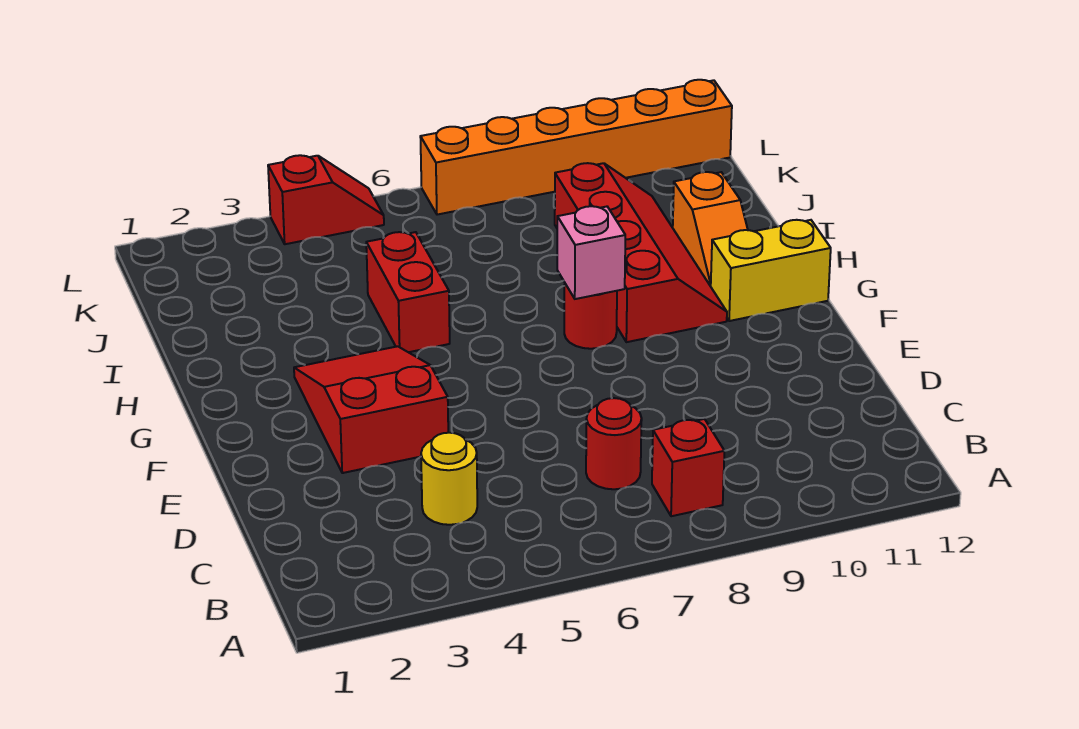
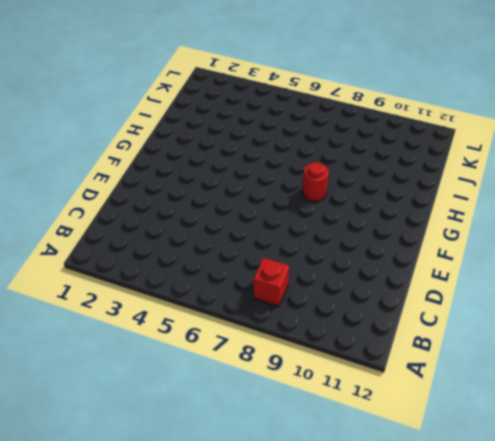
none -> yellow 1x1 round brick [421,433,477,525]
none -> red 1x1 round brick [586,398,642,489]
none -> red 2x3 slope [294,346,448,473]

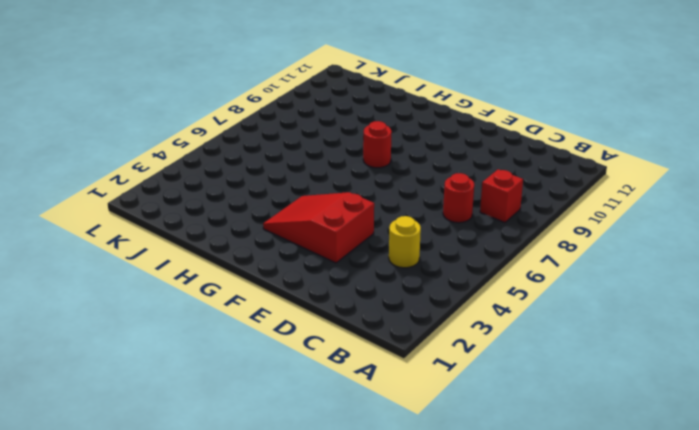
none -> red 2x4 slope [555,163,727,342]
none -> yellow 1x2 brick [711,220,831,321]
none -> red 1x2 brick [366,232,450,352]

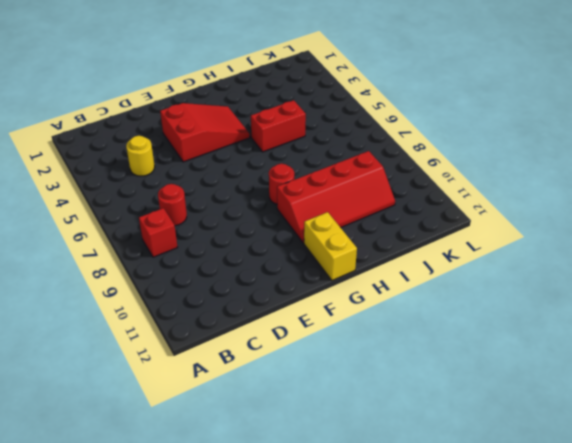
none -> orange 1x2 slope [673,172,748,286]
none -> red 1x2 slope [268,155,384,244]
none -> orange 1x6 brick [420,80,732,215]

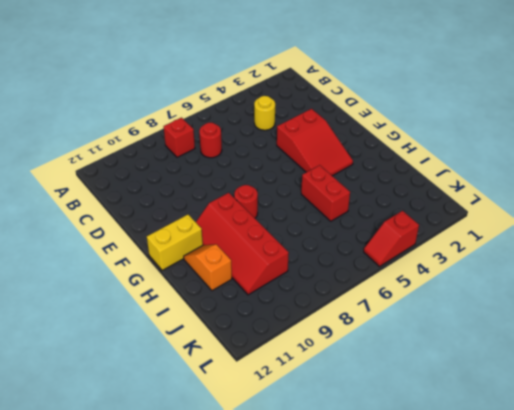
none -> orange 1x6 brick [420,80,732,215]
none -> pink 1x1 brick [557,206,625,299]

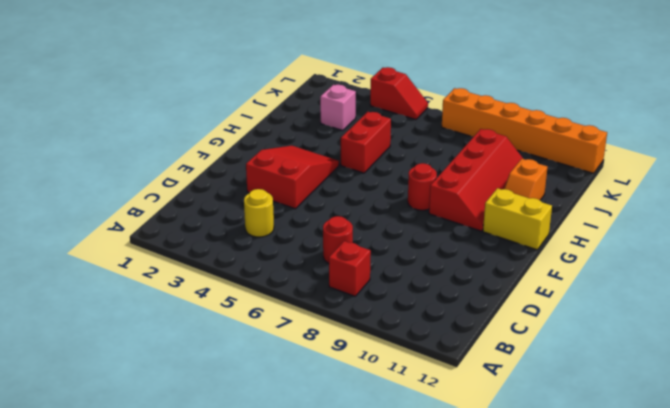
pink 1x1 brick [320,85,356,131] -> pink 1x1 brick moved to [557,206,625,299]

